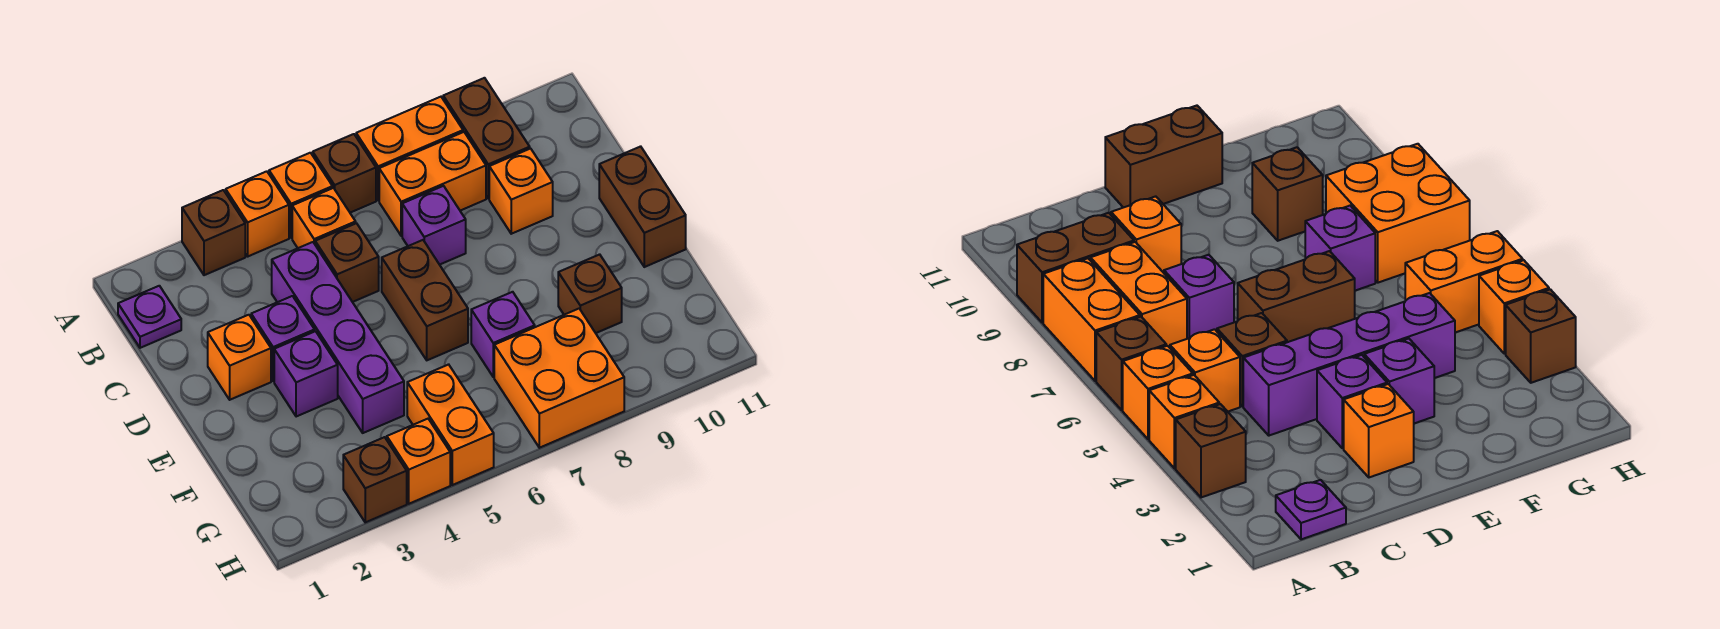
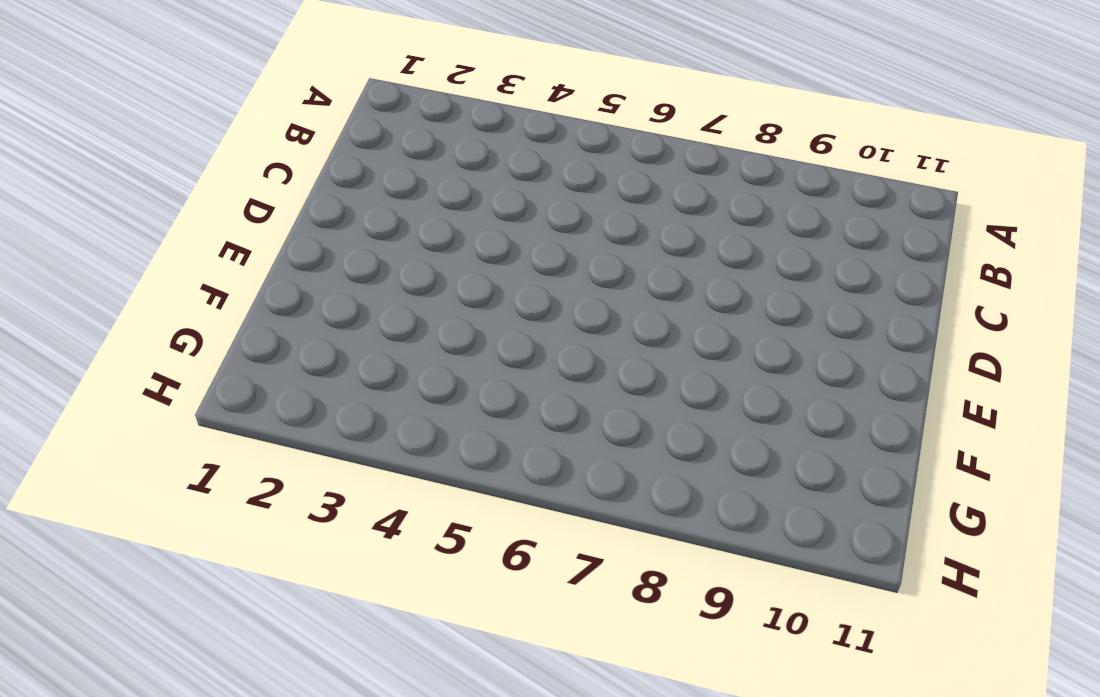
none -> brown 1x1 brick [182,190,245,275]
none -> orange 1x1 brick [226,171,289,256]
none -> orange 1x1 brick [269,153,333,238]

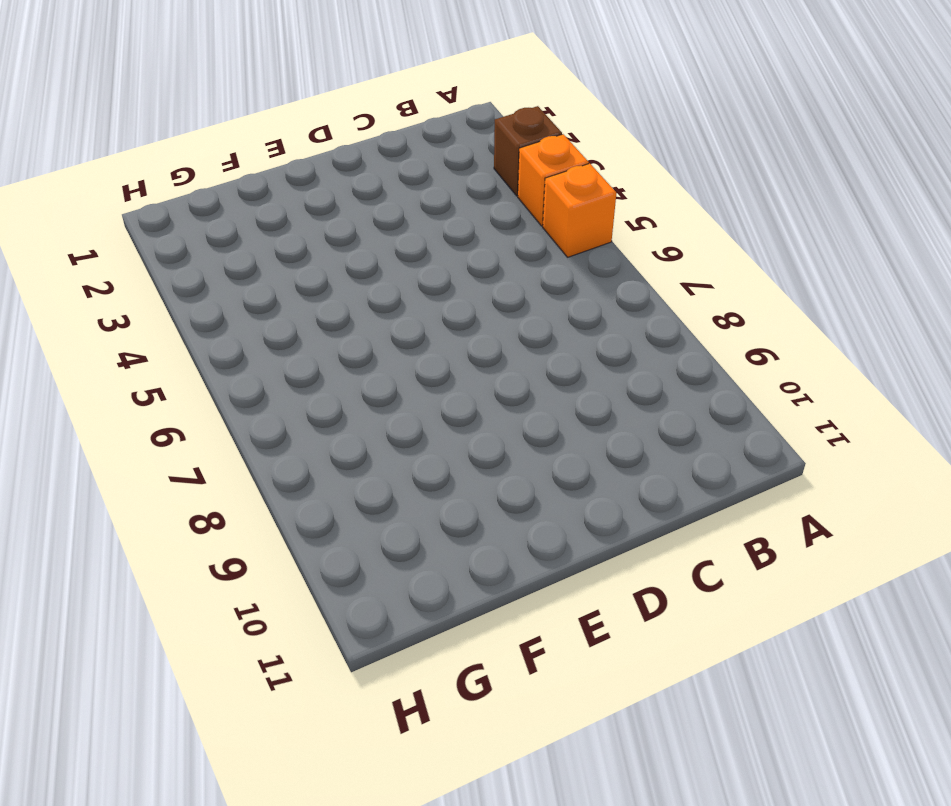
none -> brown 1x1 brick [313,134,376,213]
none -> orange 1x2 brick [356,97,463,201]
none -> brown 1x2 brick [443,78,530,198]

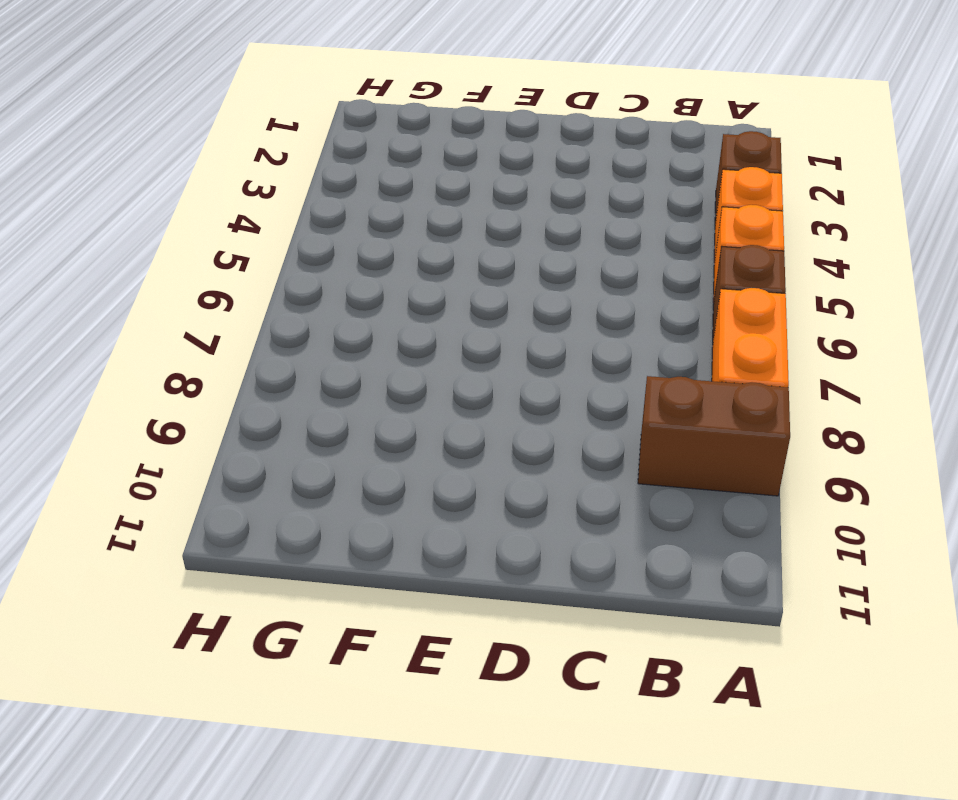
none -> purple 1x1 plate [118,286,181,348]
none -> orange 1x1 brick [292,188,356,248]
none -> orange 1x2 brick [379,132,486,236]

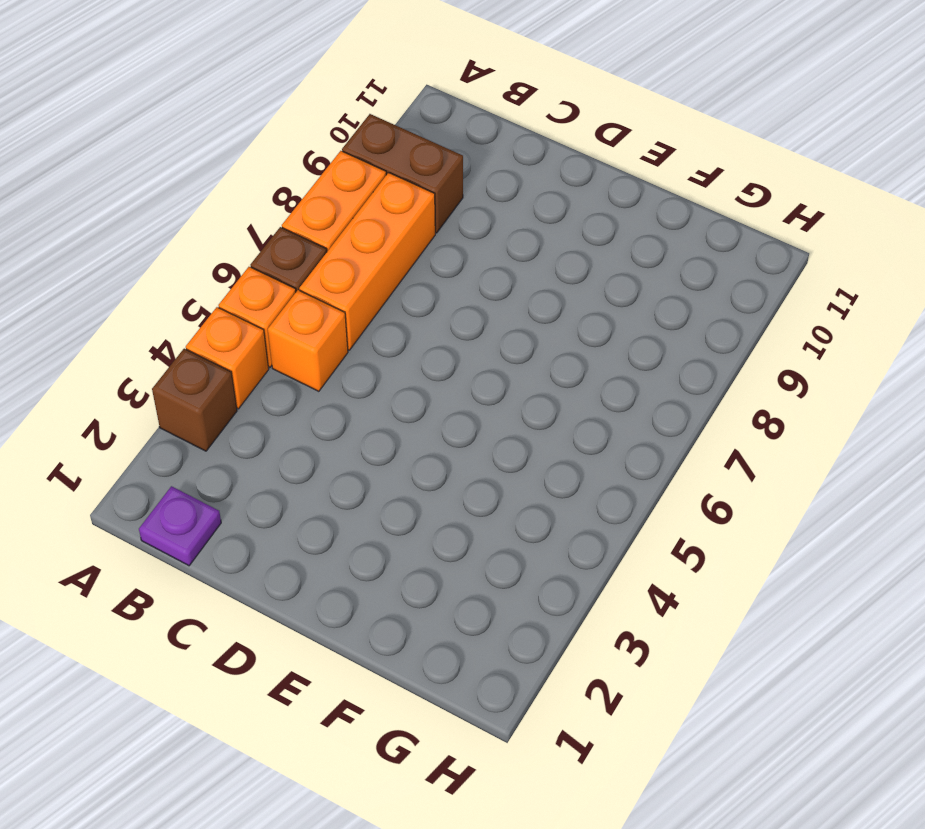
orange 1x3 brick [299,173,435,350] -> orange 1x2 brick [379,132,486,236]
none -> purple 1x4 brick [272,242,404,433]
none -> brown 1x1 brick [315,223,379,302]
none -> purple 1x1 brick [402,186,466,265]

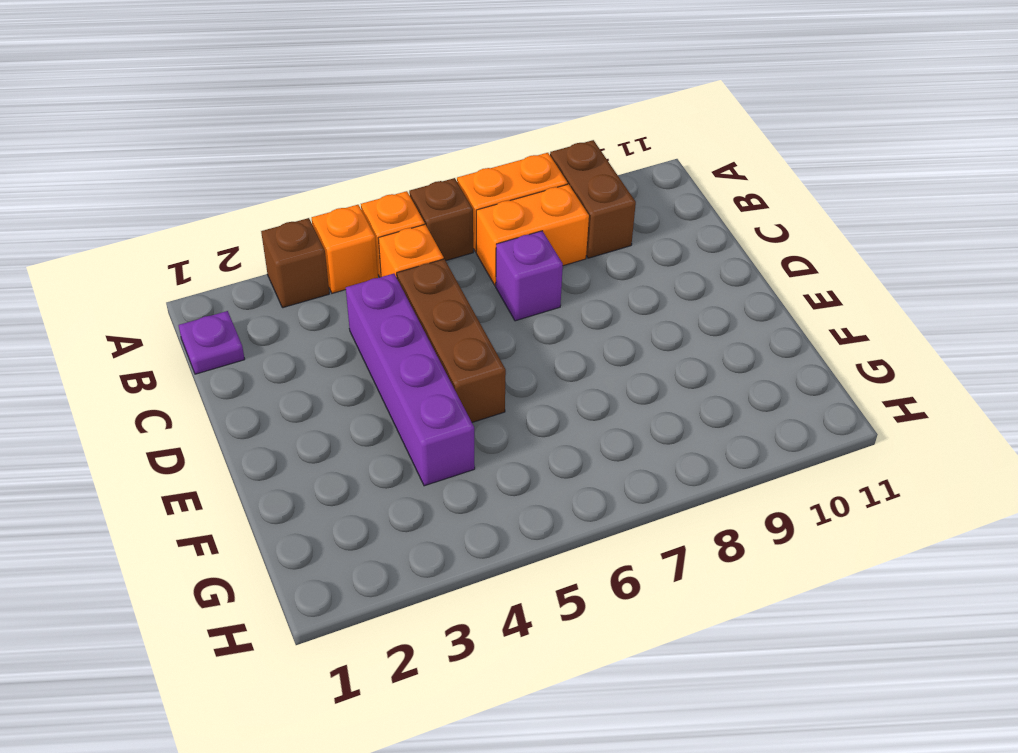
brown 1x3 brick [397,259,506,422] -> brown 1x1 brick [315,223,379,302]
none -> orange 1x1 brick [489,149,553,234]
none -> orange 1x1 brick [208,315,271,400]
none -> purple 1x1 brick [251,296,315,381]

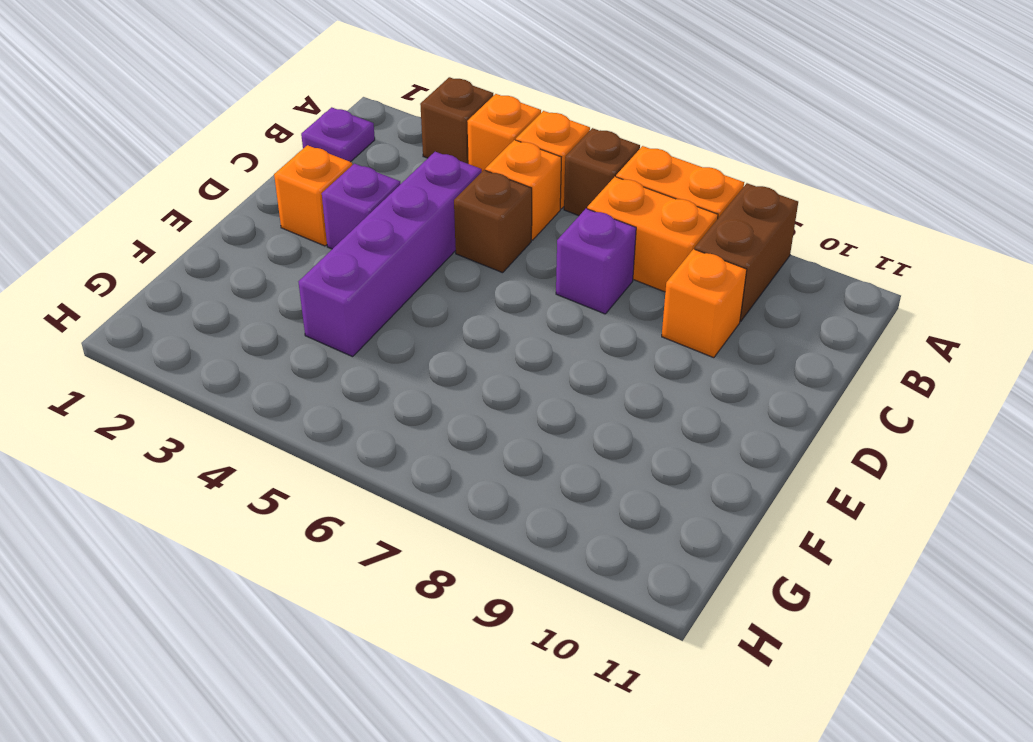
none -> brown 1x2 brick [382,240,468,360]
none -> brown 1x2 brick [599,146,686,267]
none -> purple 1x1 brick [274,331,338,417]

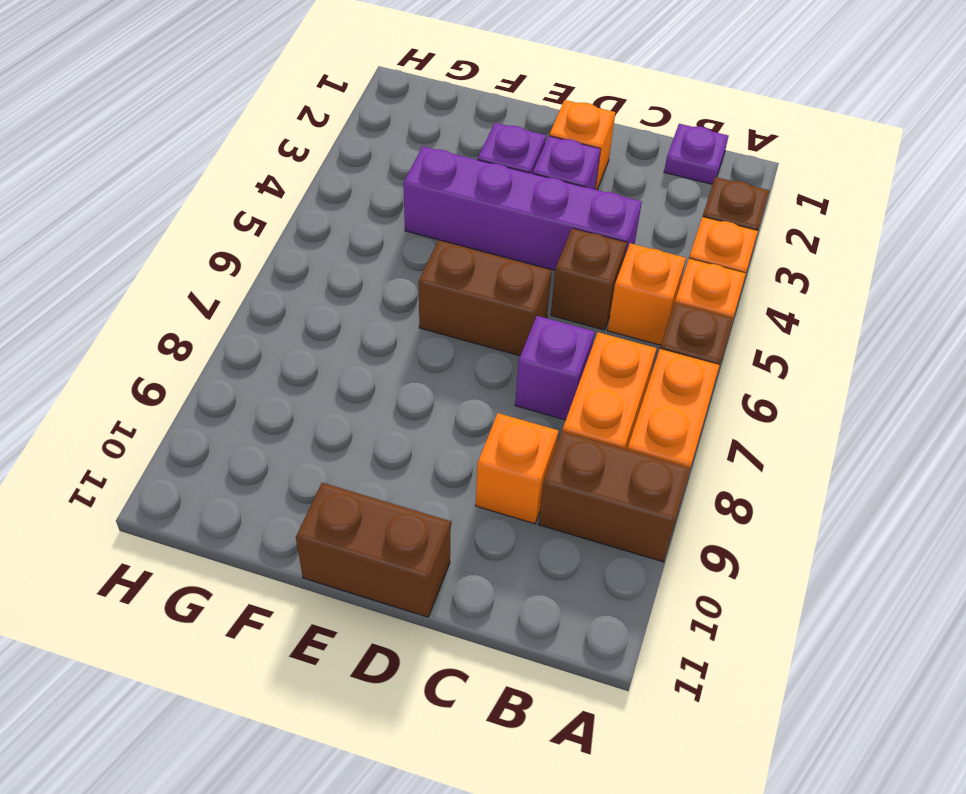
none -> purple 1x1 brick [471,292,535,377]
none -> brown 1x1 brick [558,254,622,333]
none -> orange 1x2 brick [407,364,494,485]

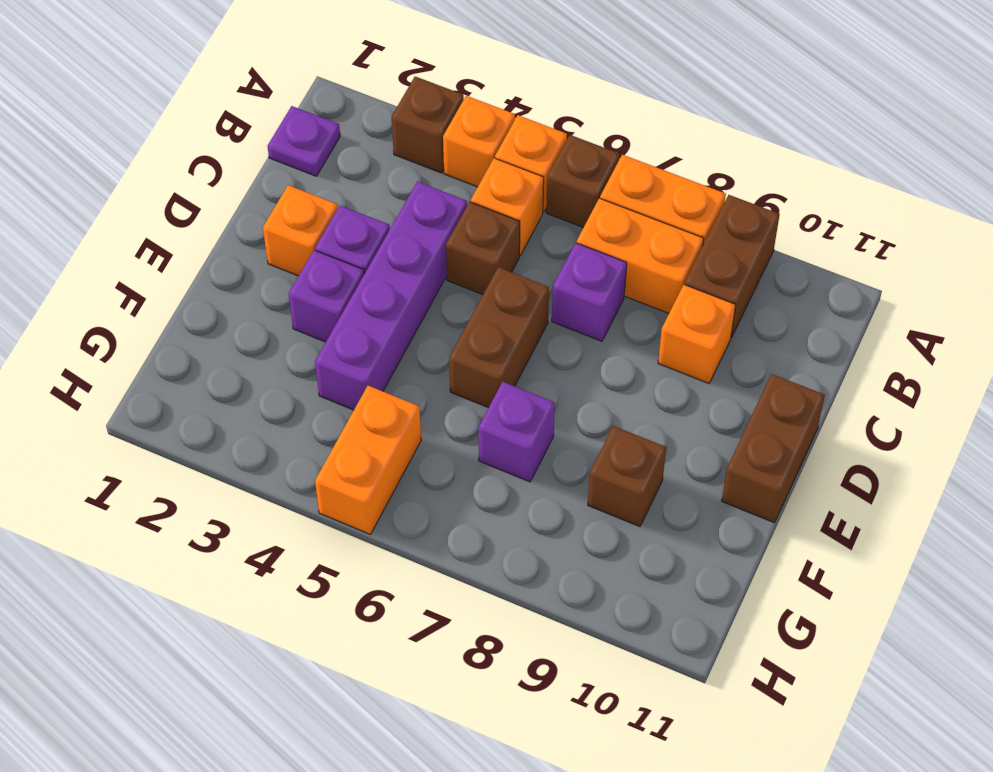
none -> orange 2x2 brick [494,309,624,448]
none -> brown 1x1 brick [343,437,407,522]
none -> orange 1x1 brick [387,419,450,504]

